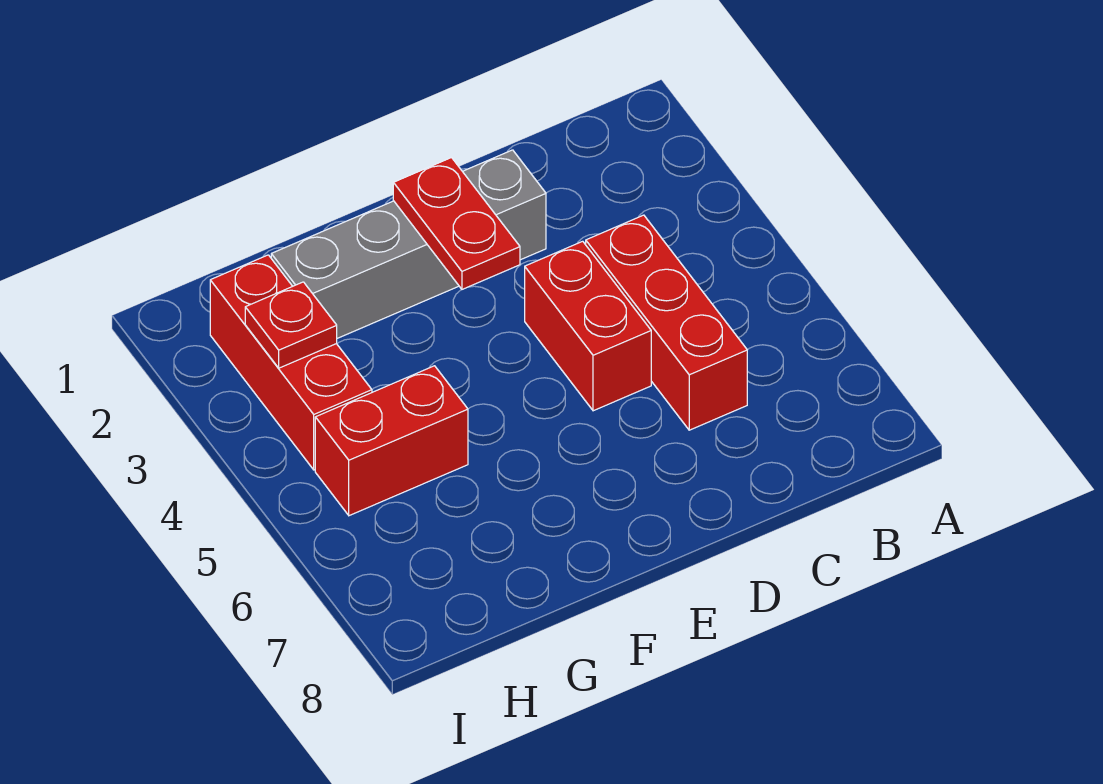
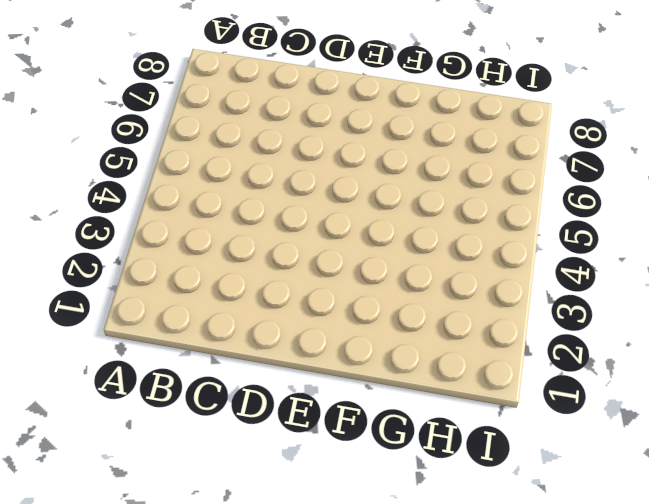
none -> red 1x3 brick [586,215,747,430]
none -> grey 1x4 brick [271,150,546,338]

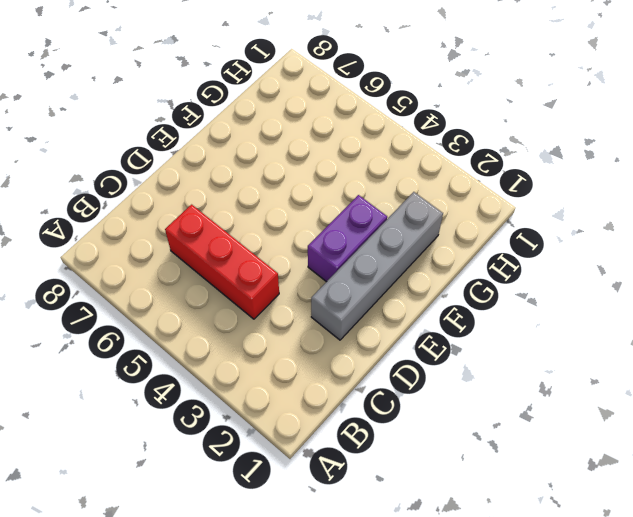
purple 1x2 brick [308,195,387,282] -> none
none -> red 1x2 brick [525,241,651,411]
none -> red 1x2 brick [315,366,468,516]

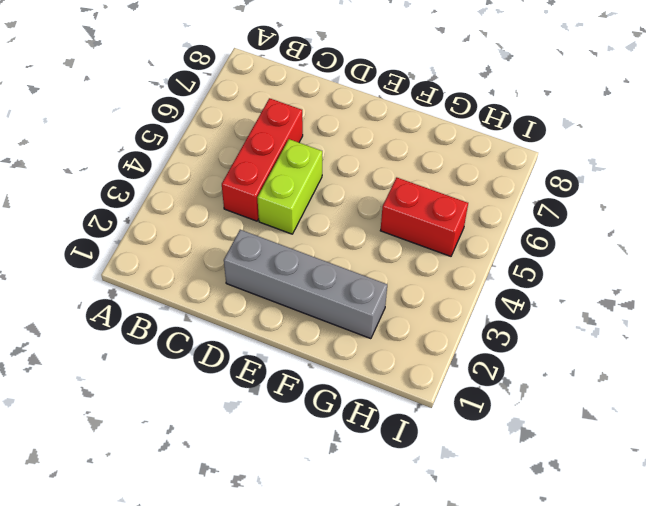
lime 1x2 brick [257,139,322,234] -> red 1x2 brick [525,241,651,411]
none -> red 1x3 brick [210,255,372,470]
none -> red 1x2 plate [393,158,520,289]

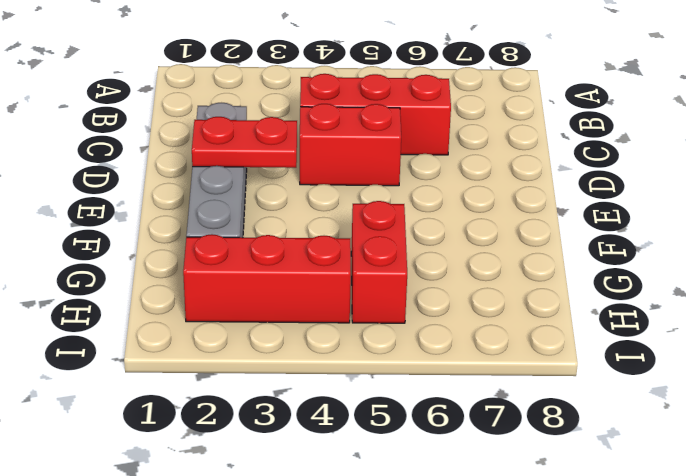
none -> red 1x1 plate [245,282,337,368]

